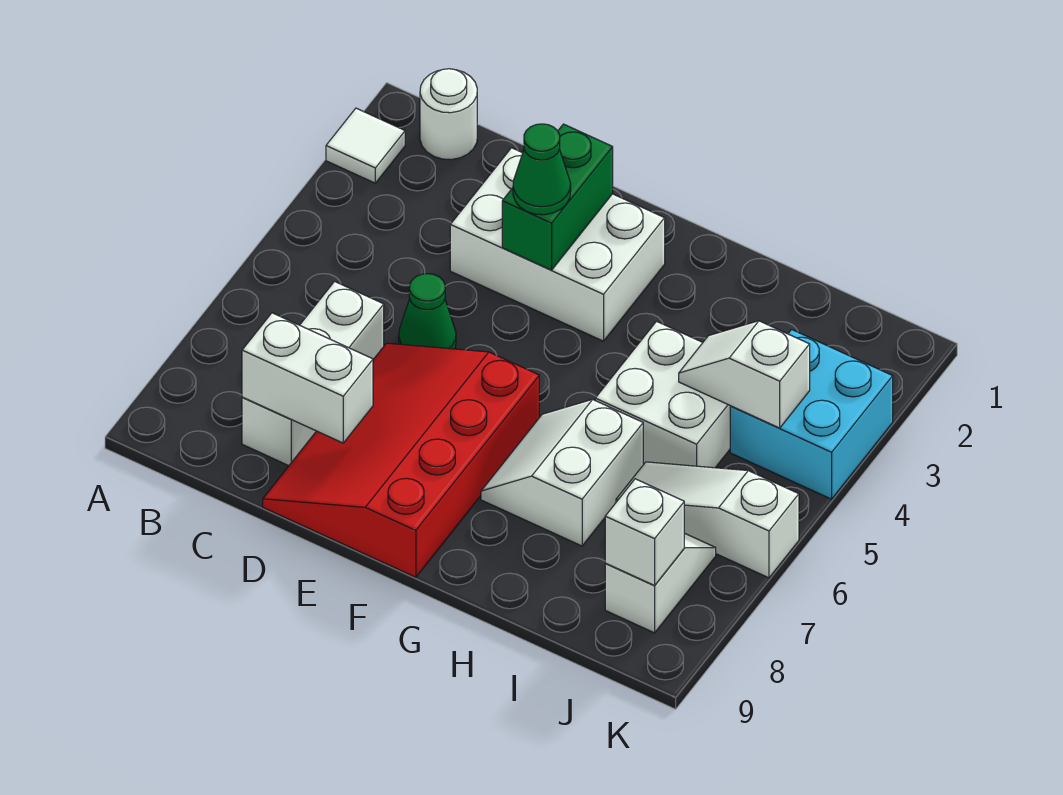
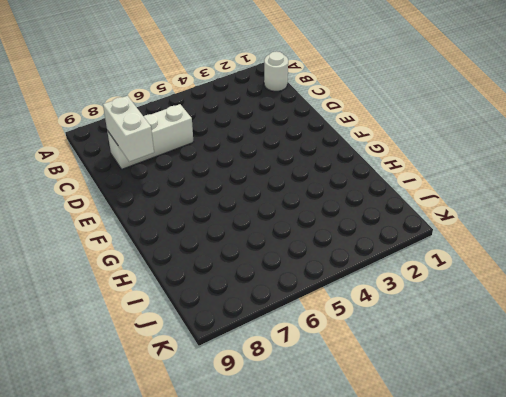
none -> white 1x1 tile [326,108,405,183]
none -> white 2x3 brick [450,148,665,341]
none -> green 1x1 cone [399,274,456,349]

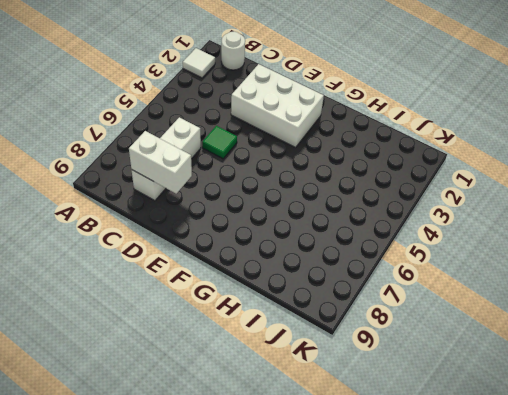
green 1x1 tile [202,126,237,159] -> green 1x1 cone [399,274,456,349]
none -> red 3x4 slope [263,343,539,577]
none -> white 2x2 slope [481,400,643,546]
none -> white 2x2 brick [595,321,730,468]

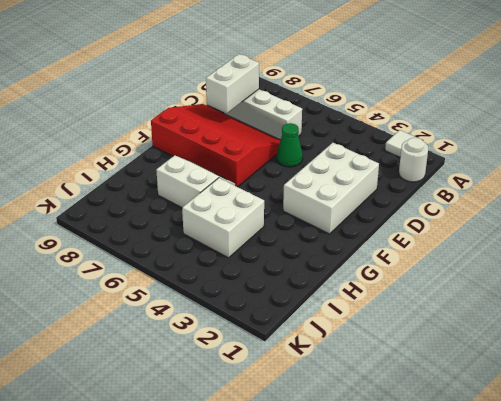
none -> white 1x3 slope [616,462,799,578]
none -> cyan 2x2 brick [730,330,893,499]
none -> white 1x2 slope [605,533,716,633]

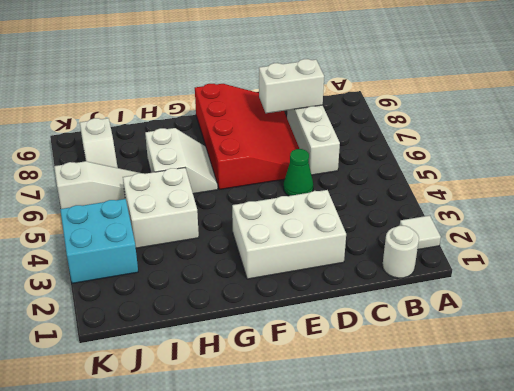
none -> green 1x2 brick [502,124,613,270]
none -> white 1x2 slope [679,321,810,428]
none -> white 1x1 brick [605,479,684,585]

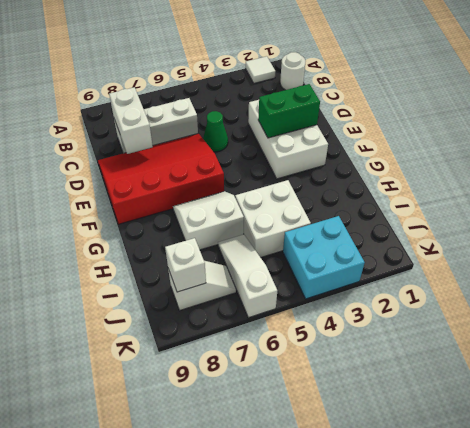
none -> white 1x2 slope [679,321,810,428]
none -> green 1x1 cone [513,124,571,215]

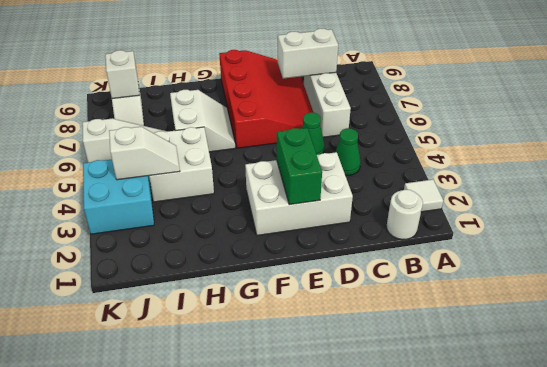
green 1x1 cone [335,128,361,176] -> green 1x1 cone moved to [513,124,571,215]

